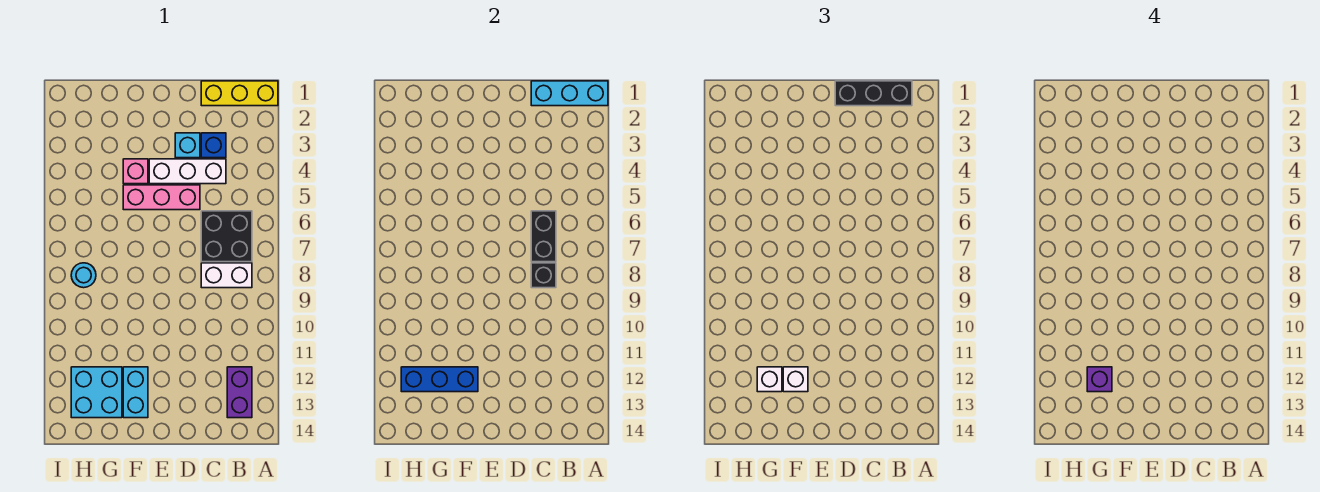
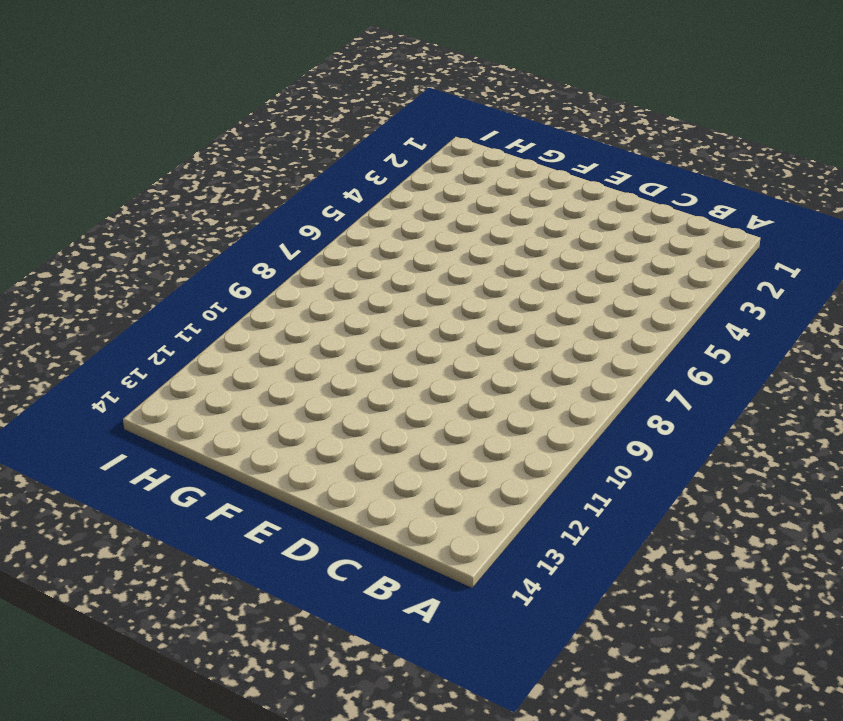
none -> yellow 1x3 brick [201,81,278,106]
none -> black 2x2 brick [201,211,252,262]
none -> white 1x2 brick [201,263,252,288]

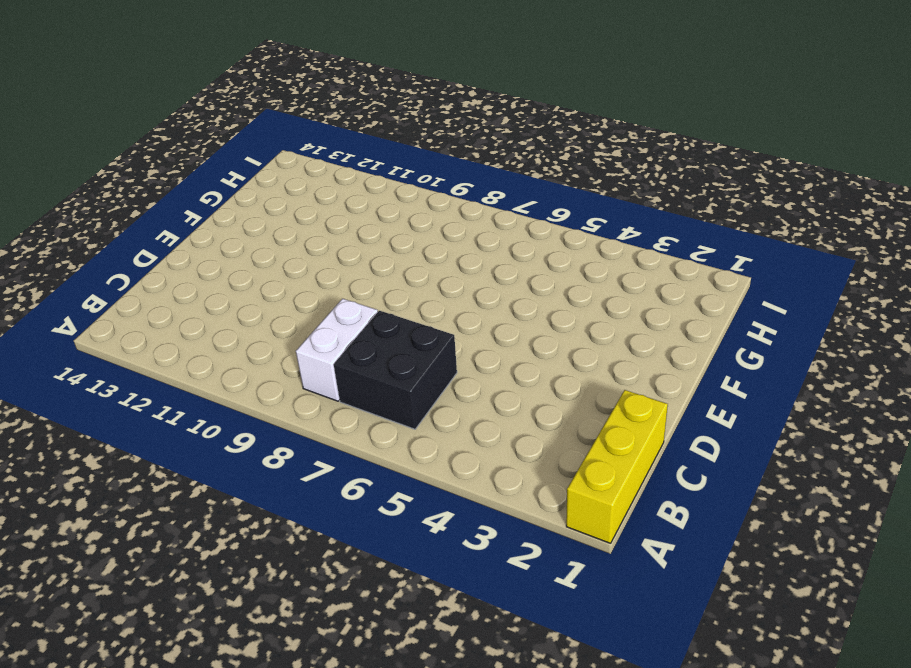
none -> purple 1x2 brick [227,367,252,418]
none -> blue 1x1 brick [201,133,226,158]
none -> white 1x3 brick [149,159,226,184]

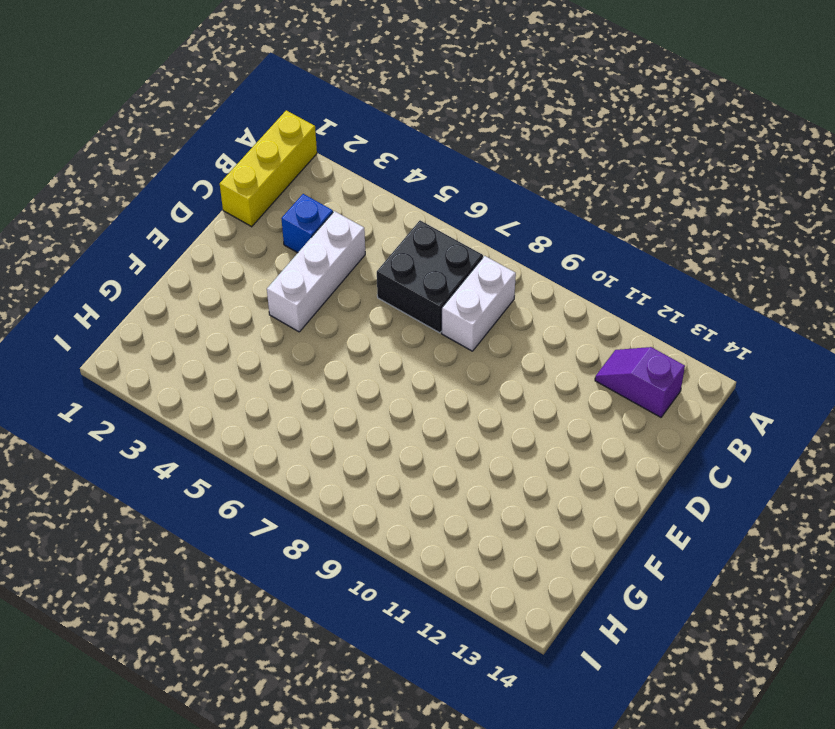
purple 1x2 slope [595,347,685,417] -> purple 1x2 brick [227,367,252,418]
none -> cyan 1x1 brick [175,133,200,158]
none -> pink 1x3 brick [123,185,200,210]
none -> pink 1x1 brick [123,159,148,184]

